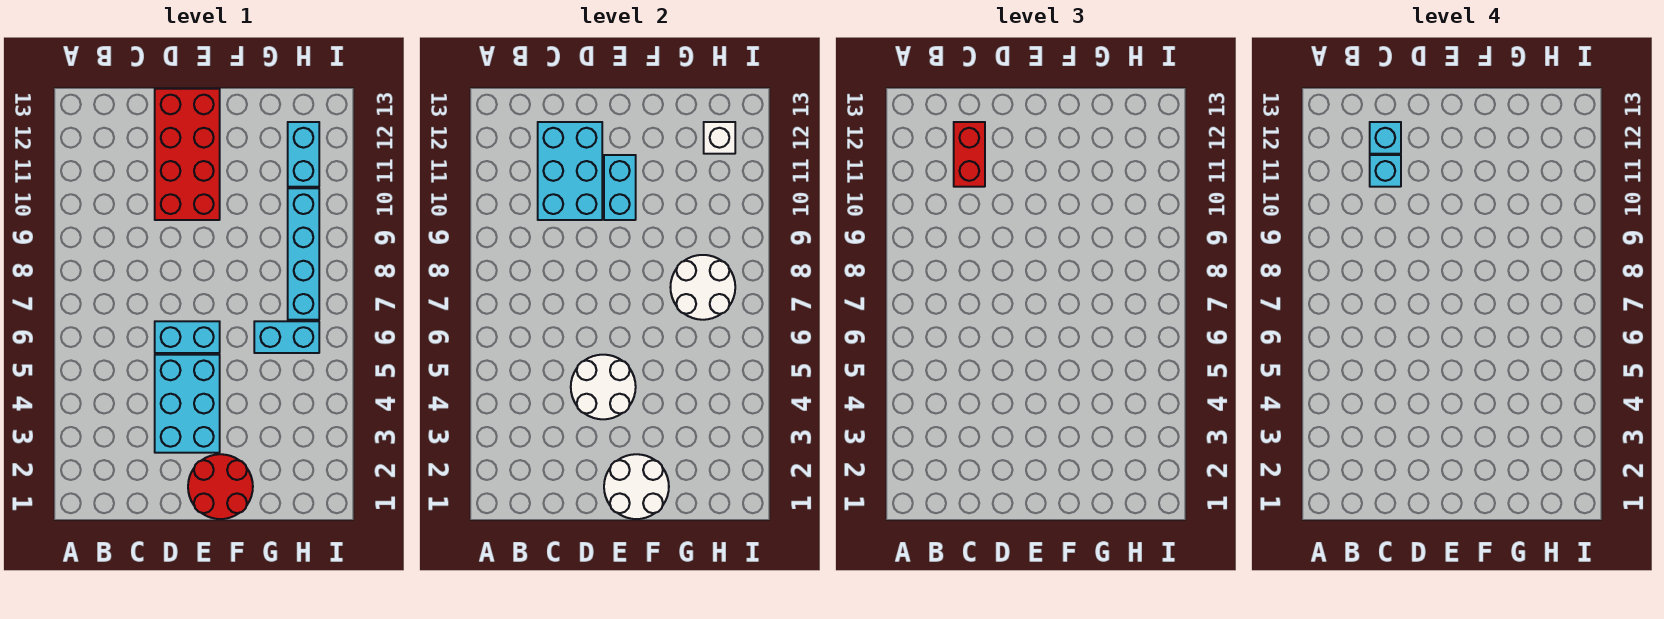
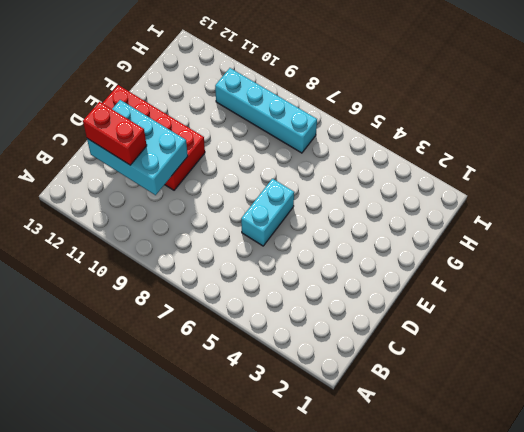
none -> cyan 2x3 brick [155,355,220,453]
none -> red 2x2 round brick [188,454,253,519]
none -> cyan 1x2 brick [254,321,319,353]

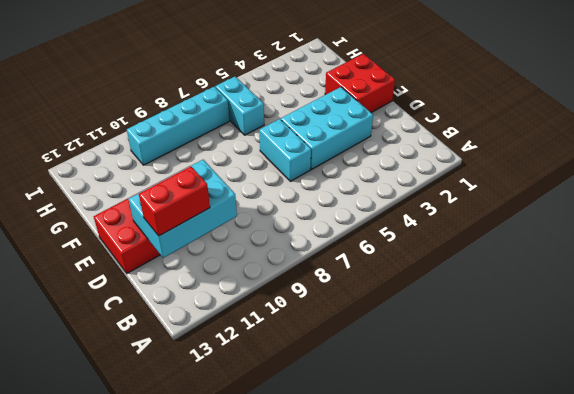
red 2x2 brick [325,54,395,113] -> red 2x2 round brick [188,454,253,519]
none -> cyan 1x2 brick [288,122,319,187]
none -> white 2x2 round brick [571,355,636,419]
none -> white 2x2 round brick [604,454,669,519]

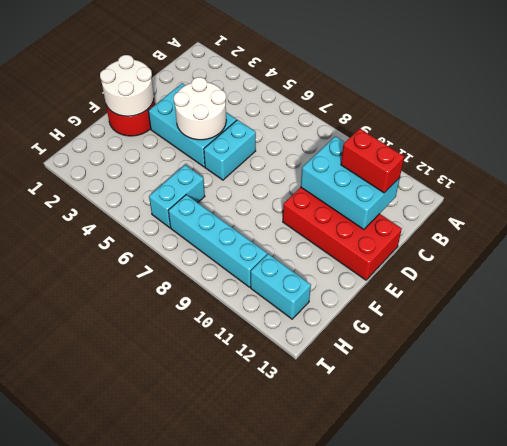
none -> cyan 1x2 brick [604,155,636,220]
none -> white 2x2 round brick [670,255,735,320]
none -> white 1x1 brick [704,122,735,154]

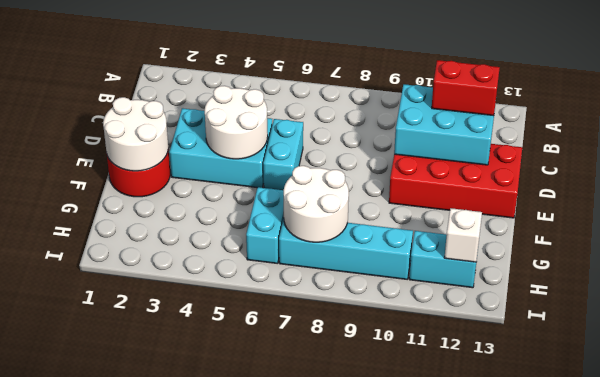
none -> cyan 1x2 brick [604,155,636,220]
none -> cyan 1x1 brick [1370,155,1401,187]
none -> cyan 1x1 brick [1370,122,1401,154]

